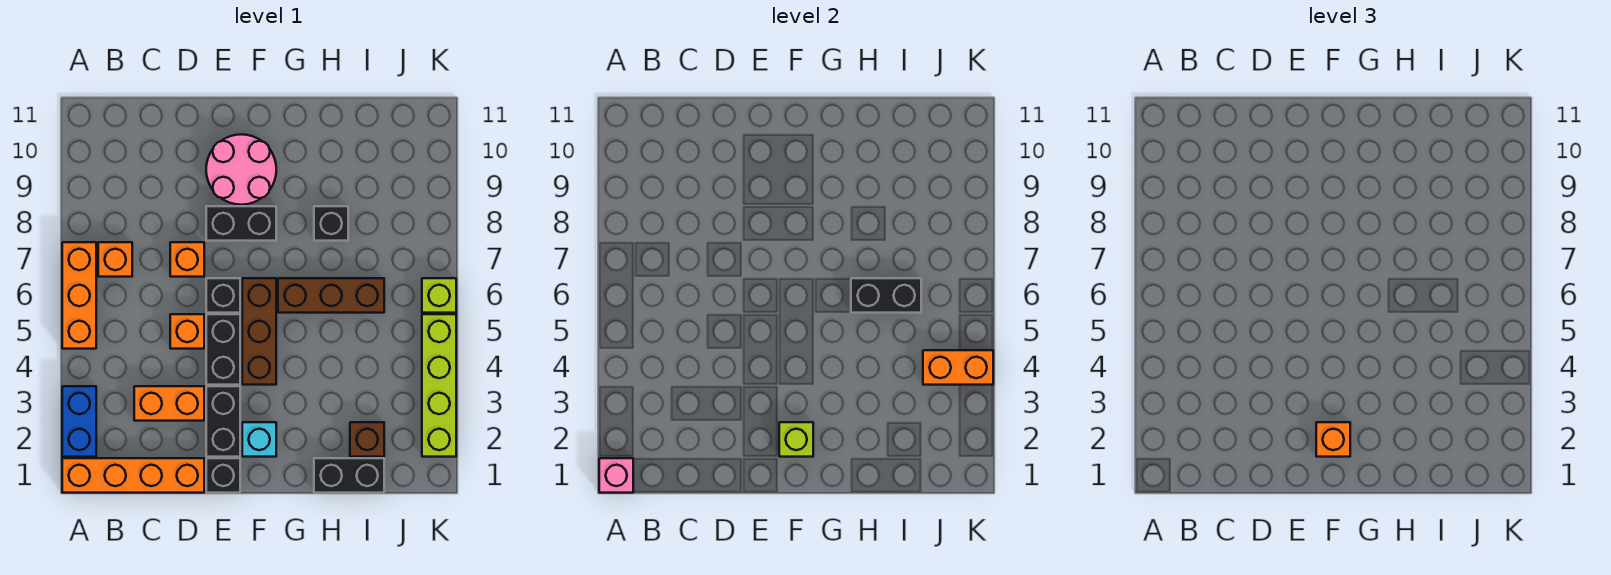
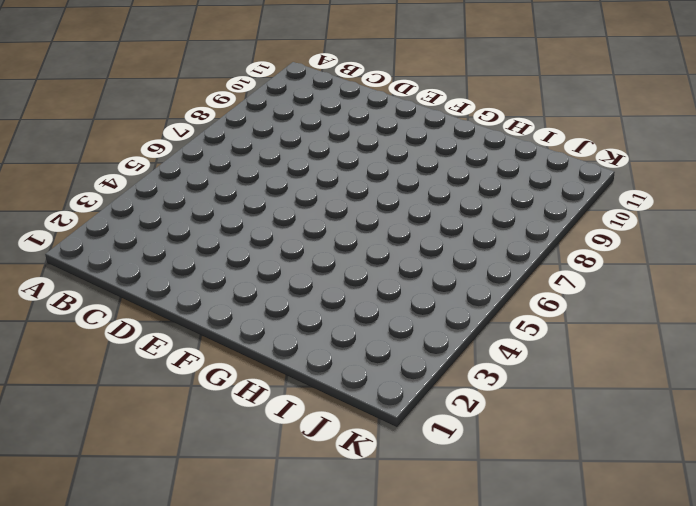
none -> orange 1x4 brick [62,458,204,493]
none -> blue 1x2 brick [62,386,96,457]
none -> orange 1x3 brick [62,242,96,349]

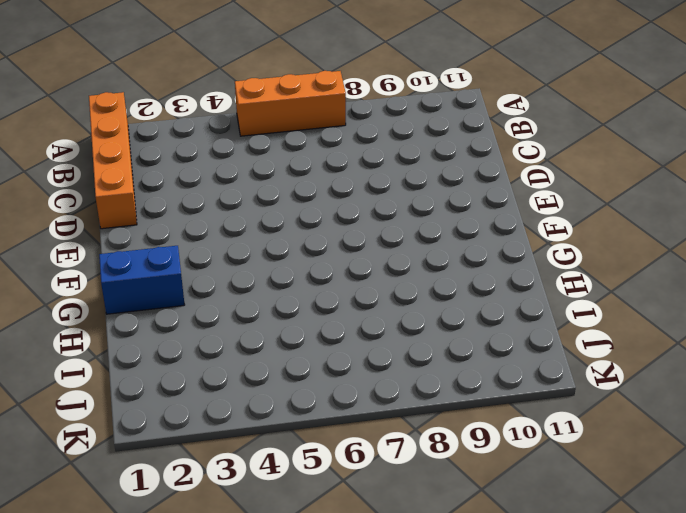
blue 1x2 brick [99,246,185,314] -> blue 1x2 brick moved to [62,386,96,457]
none -> orange 1x1 brick [98,242,132,277]
none -> orange 1x2 brick [134,386,204,421]
none -> orange 1x1 brick [170,314,204,349]

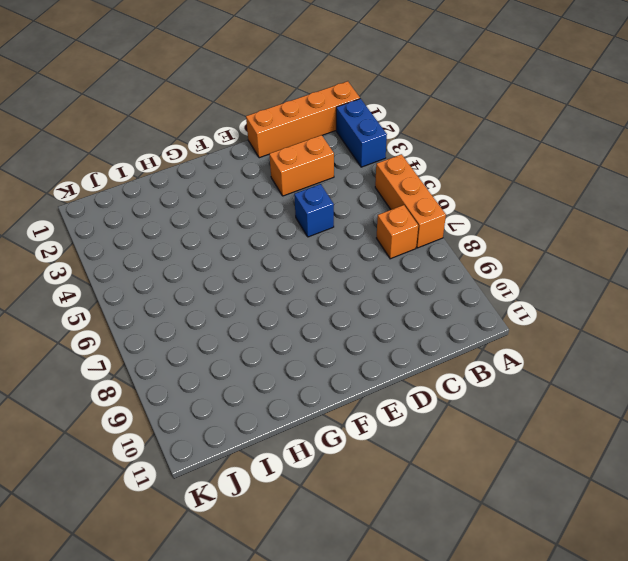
blue 1x1 brick [294,184,334,237] -> orange 1x1 brick [170,314,204,349]
none -> orange 1x1 brick [170,242,204,277]
none -> black 1x1 brick [206,458,240,493]
none -> black 1x2 brick [206,386,240,457]

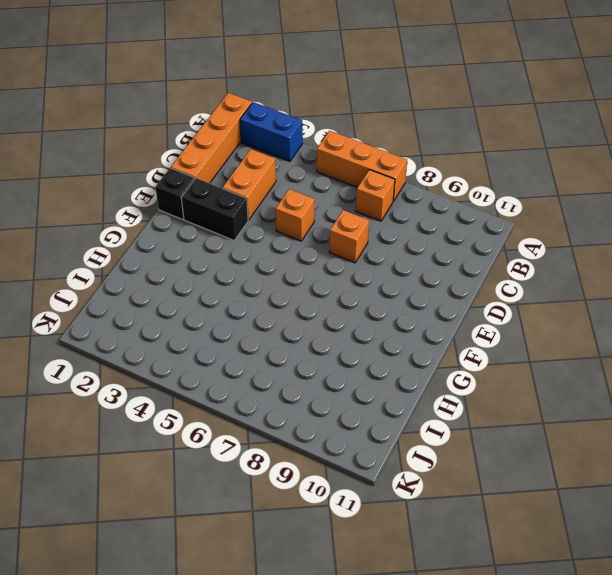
none -> black 1x2 brick [206,314,240,385]
none -> black 1x1 brick [206,278,240,313]
none -> black 1x2 brick [206,206,276,241]

